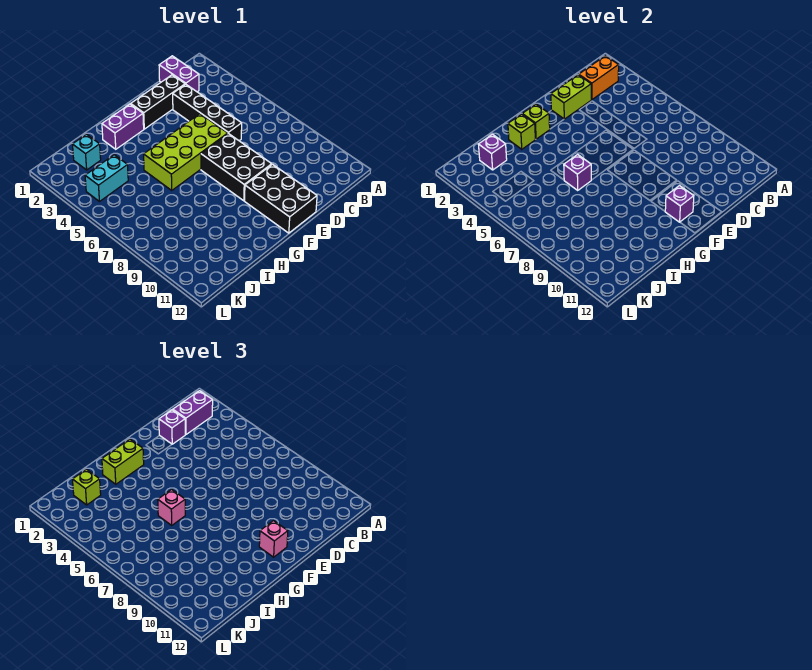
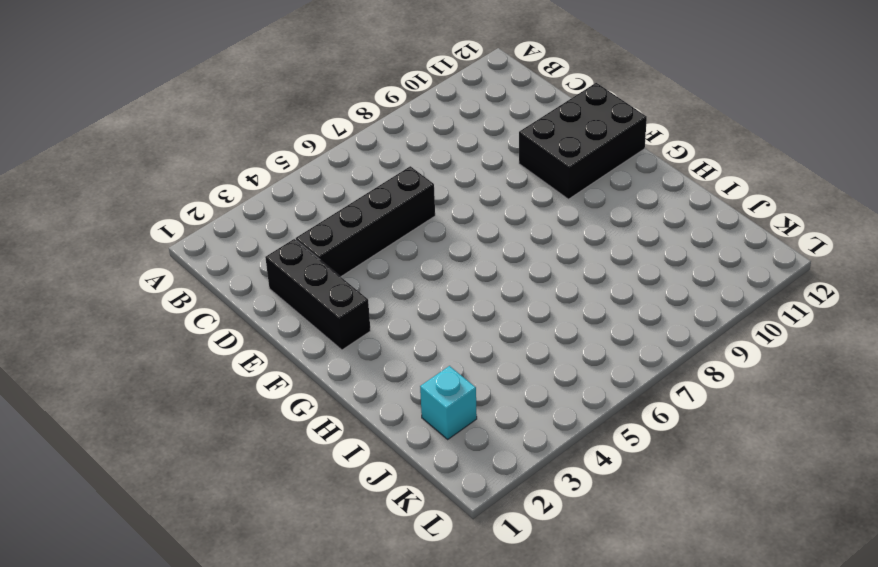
none -> purple 1x2 brick [159,56,199,92]
none -> lime 2x4 brick [144,114,228,190]
none -> black 2x3 brick [201,133,272,201]

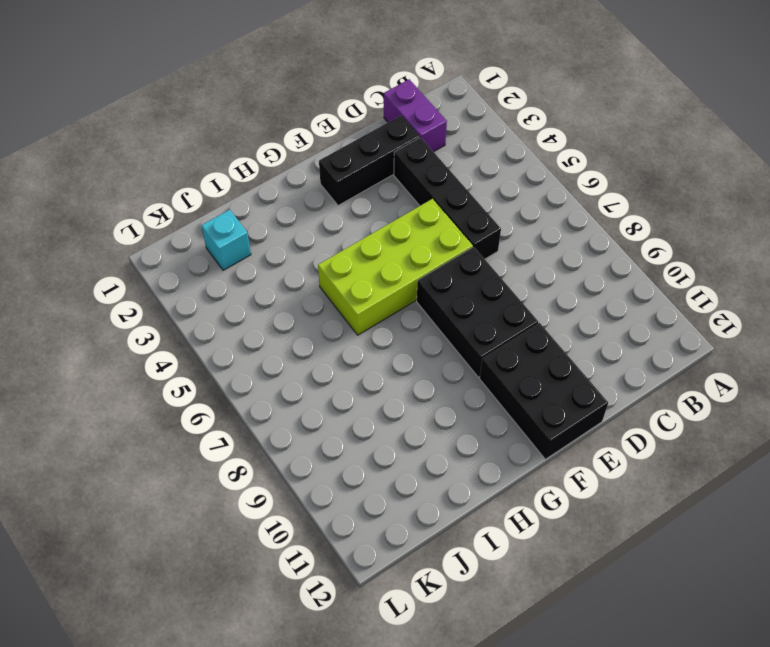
none -> purple 1x2 brick [102,104,144,149]
none -> cyan 1x2 brick [85,155,128,201]
none -> orange 1x2 brick [579,56,619,99]

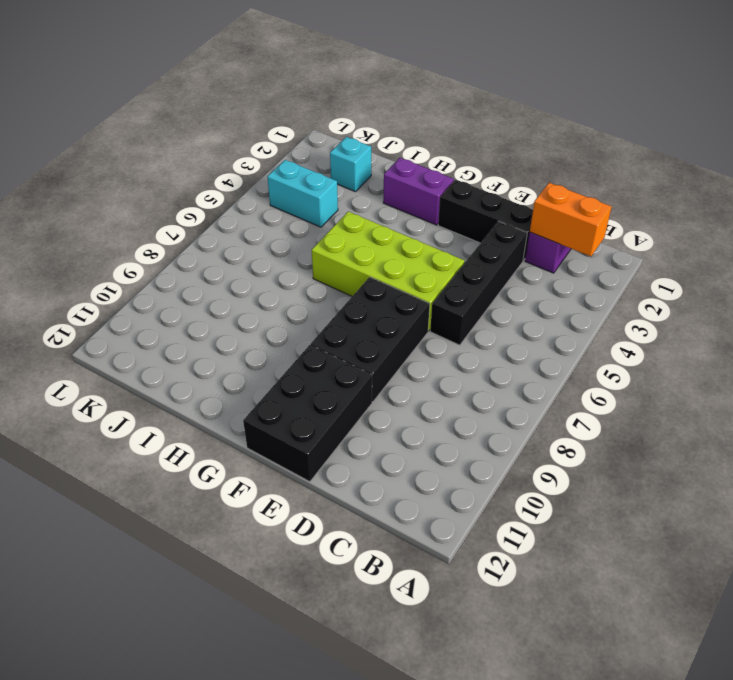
none -> lime 1x2 brick [551,75,591,119]
none -> purple 1x1 brick [665,186,694,222]
none -> lime 1x1 brick [522,104,550,139]

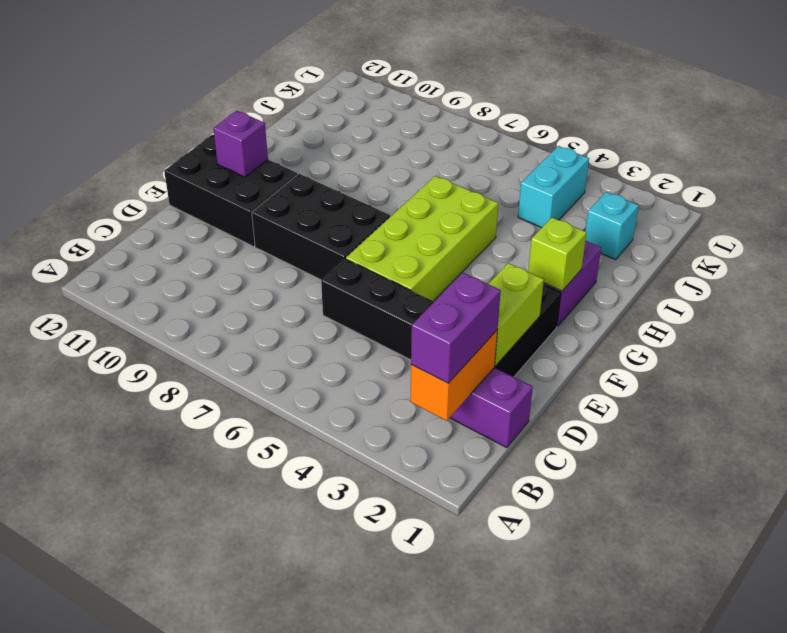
none -> lime 1x1 brick [508,114,535,149]
none -> purple 1x1 brick [564,154,591,190]
none -> purple 1x1 brick [478,134,507,170]

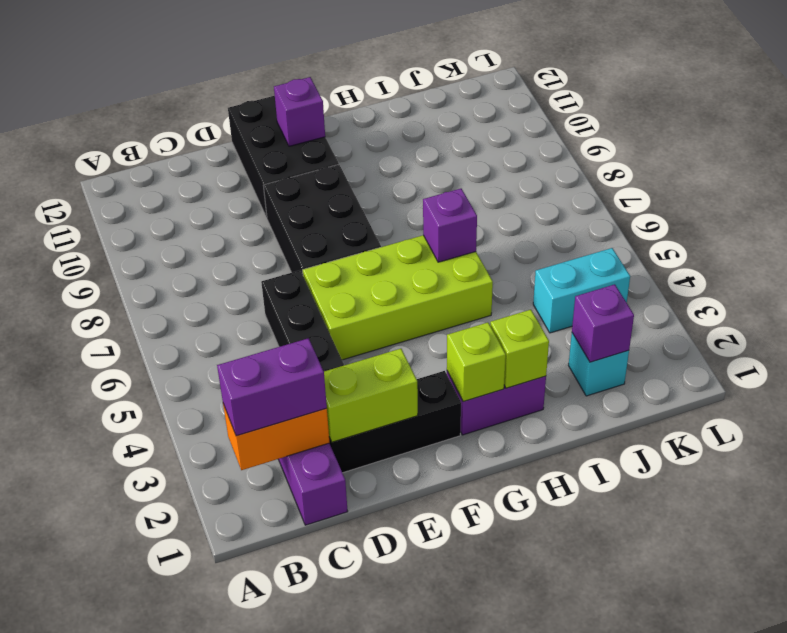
none -> purple 1x1 brick [159,410,185,444]
none -> pink 1x1 brick [259,521,288,557]
none -> lime 1x2 brick [102,439,144,484]

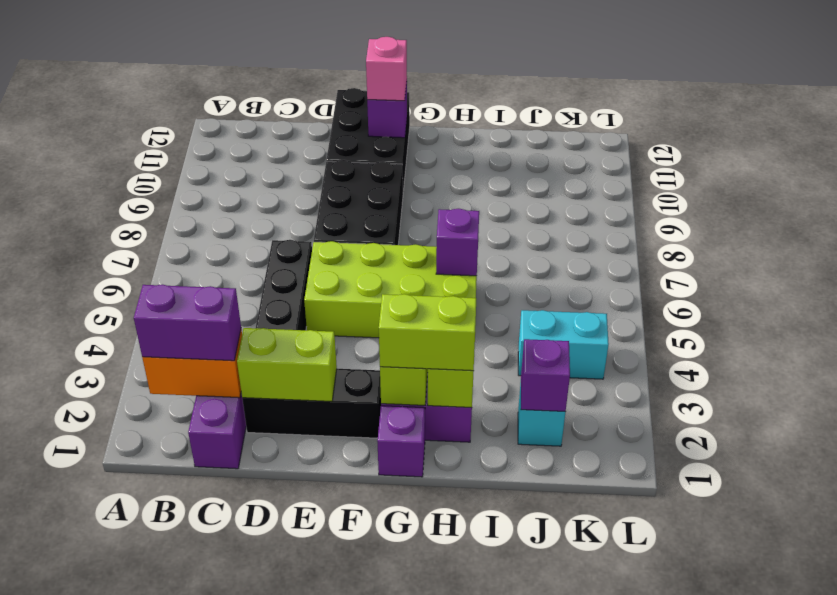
purple 1x1 brick [377,406,425,477] -> purple 1x1 brick moved to [159,410,185,444]
none -> pink 1x1 brick [158,489,185,525]
none -> lime 1x1 brick [72,469,101,505]

